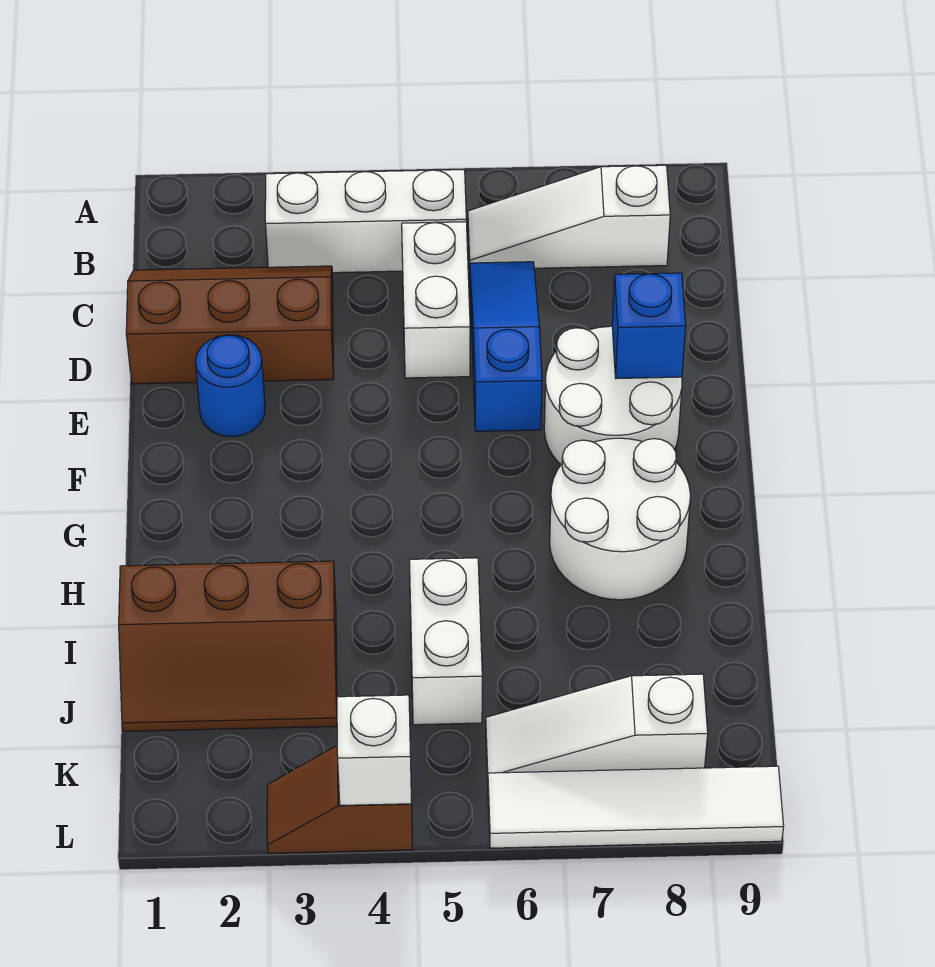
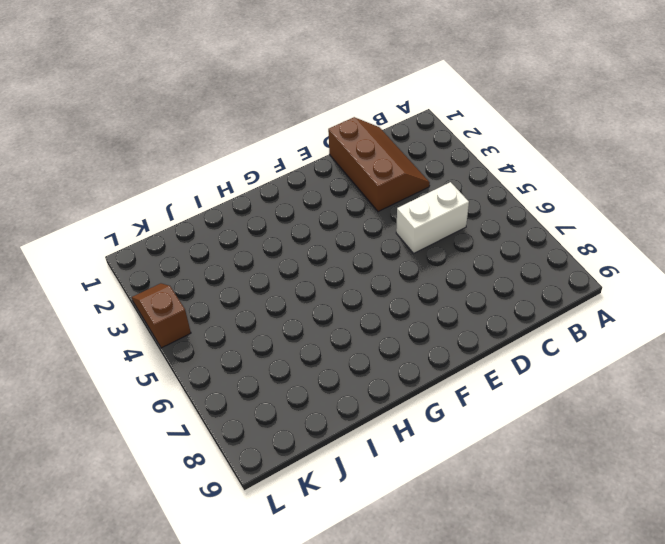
none -> white 1x3 brick [265,170,466,273]
none -> white 1x3 slope [468,165,670,268]
none -> blue 1x3 slope [470,262,542,431]

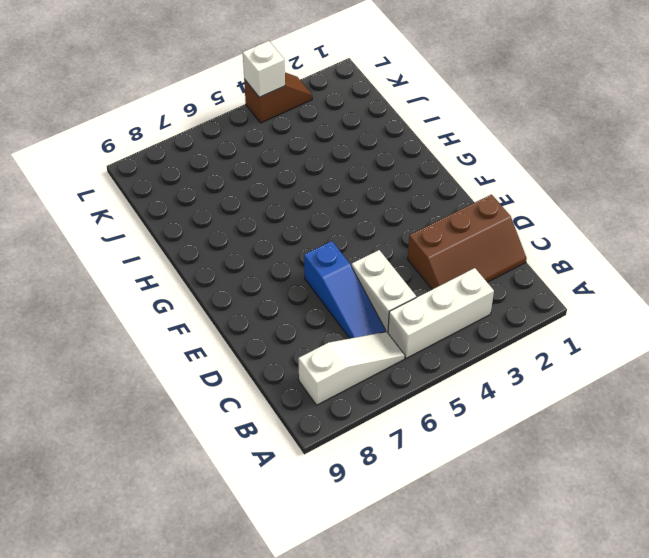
none -> blue 1x1 round brick [195,335,265,437]
none -> white 2x2 round brick [544,326,682,465]
none -> white 2x2 round brick [550,438,690,600]

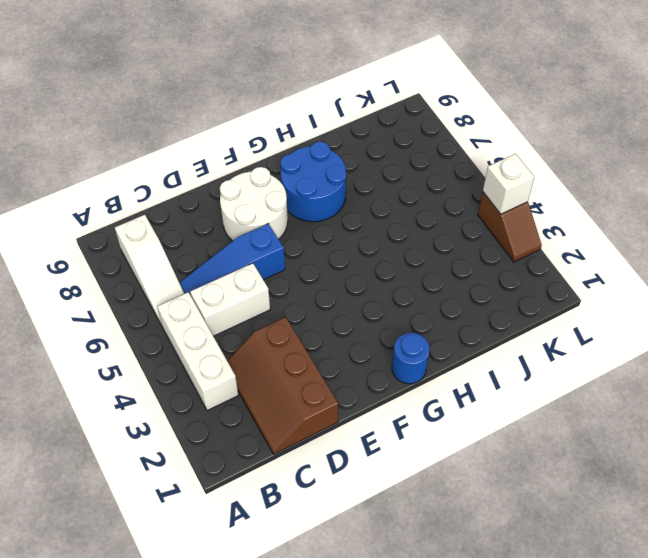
blue 1x1 round brick [392,333,430,384] -> blue 1x1 round brick moved to [195,335,265,437]
blue 2x2 round brick [280,142,346,222] -> white 2x2 round brick [550,438,690,600]
none -> brown 2x3 slope [119,561,337,731]
none -> white 1x2 brick [409,558,482,725]
none -> white 1x3 slope [486,674,708,777]

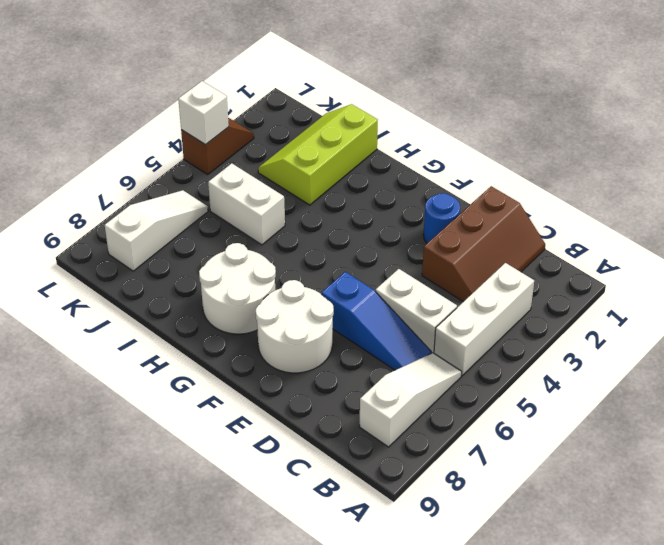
lime 2x3 slope [258,104,378,205] -> brown 2x3 slope [119,561,337,731]
none -> white 1x4 tile [488,766,784,848]
none -> blue 1x1 brick [612,273,686,379]

